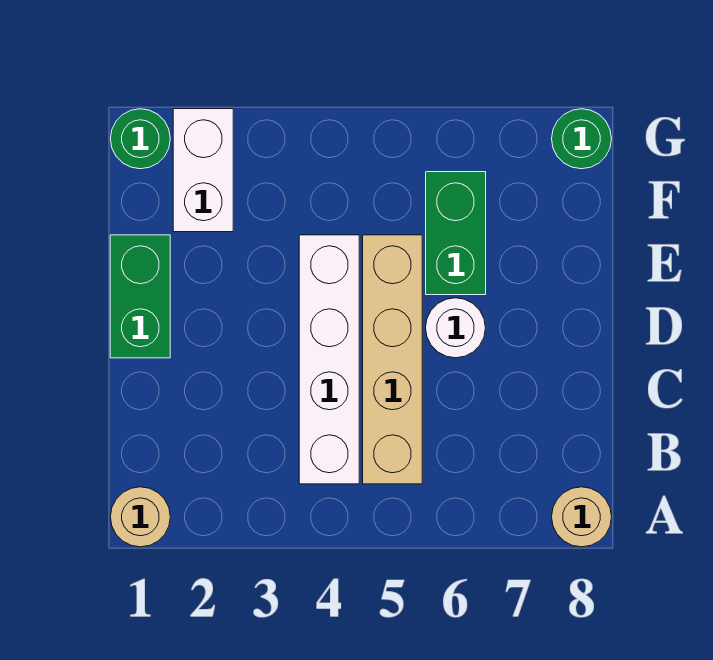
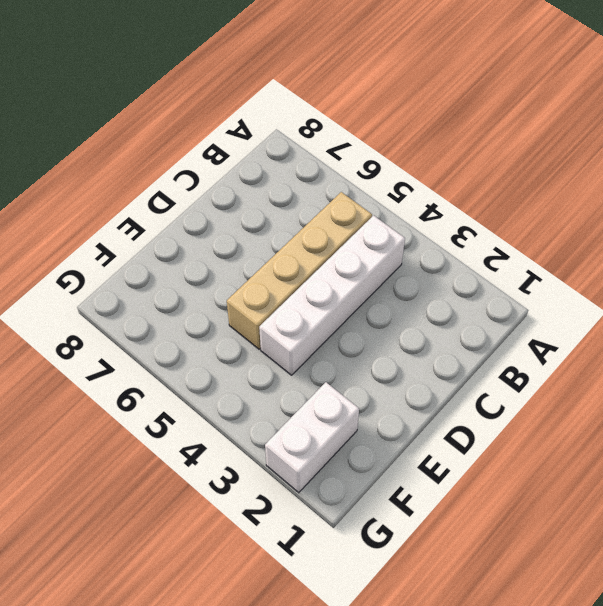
none -> tan 1x1 round brick [110,487,170,547]
none -> tan 1x1 round brick [552,487,611,547]

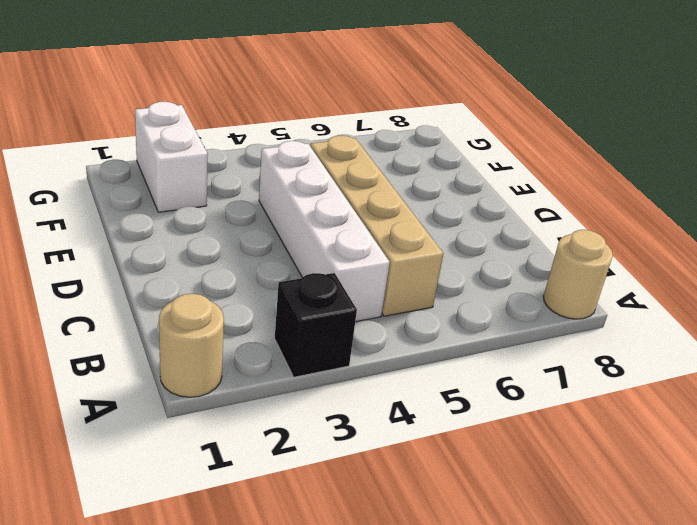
black 1x1 brick [275,273,357,377] -> none
none -> green 1x2 brick [110,235,170,358]
none -> white 1x1 round brick [426,298,485,358]

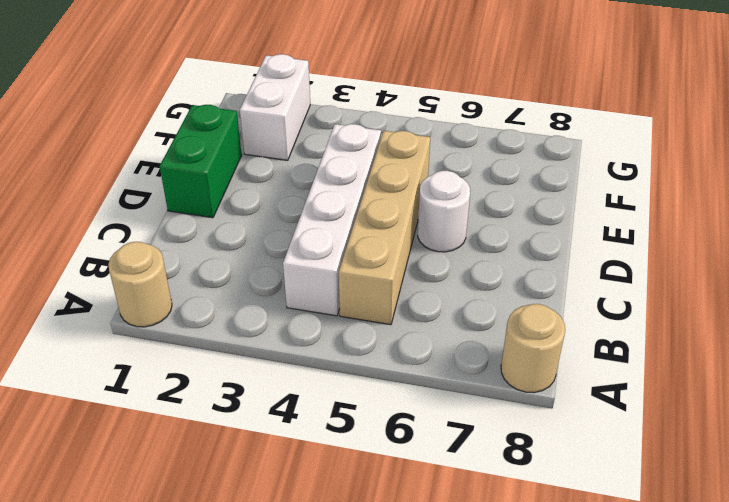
none -> green 1x2 brick [426,172,486,295]
none -> green 1x1 round brick [110,109,170,169]

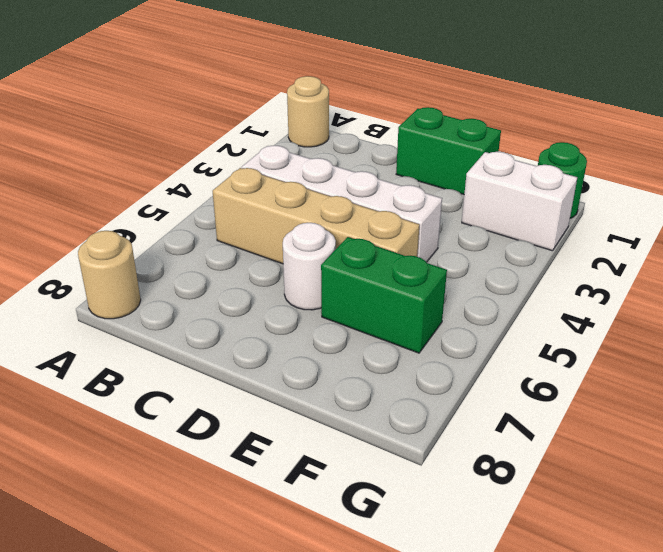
none -> green 1x1 round brick [552,109,612,169]

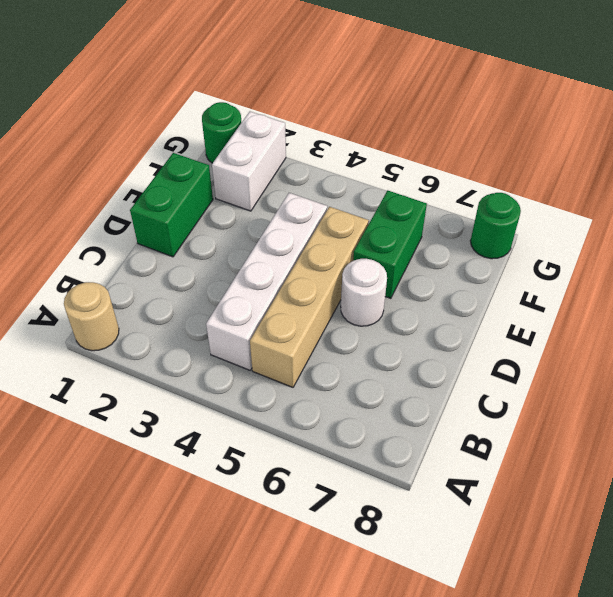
none -> tan 1x1 round brick [552,487,611,547]

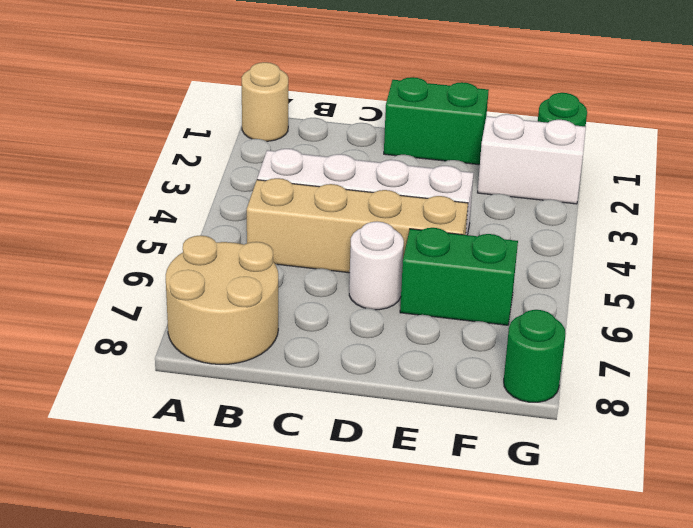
tan 2x2 round brick [166,235,278,364] -> tan 1x1 round brick [552,487,611,547]

